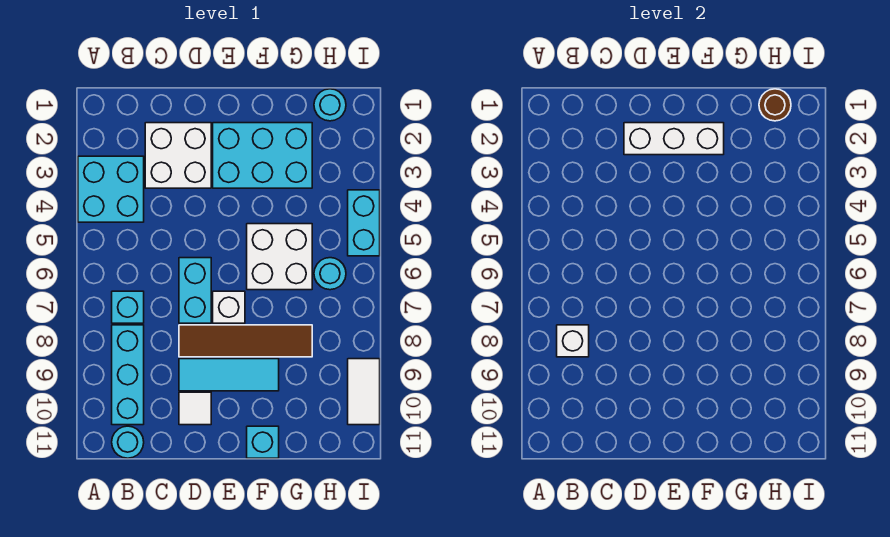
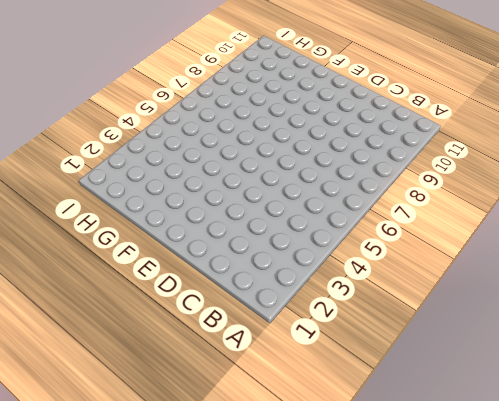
none -> cyan 2x2 brick [78,156,144,222]
none -> cyan 1x1 brick [112,291,144,323]
none -> cyan 1x3 brick [112,325,144,425]

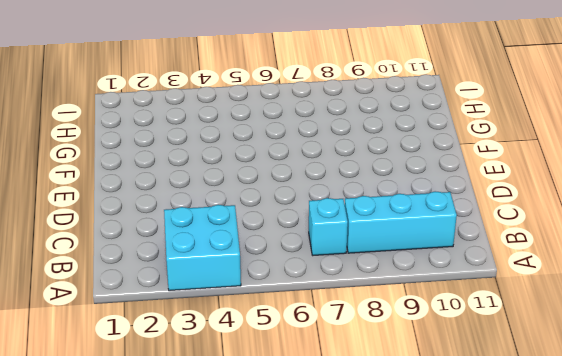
none -> cyan 1x1 round brick [112,426,144,458]
none -> white 2x2 brick [145,123,211,188]
none -> cyan 1x2 brick [179,258,211,323]

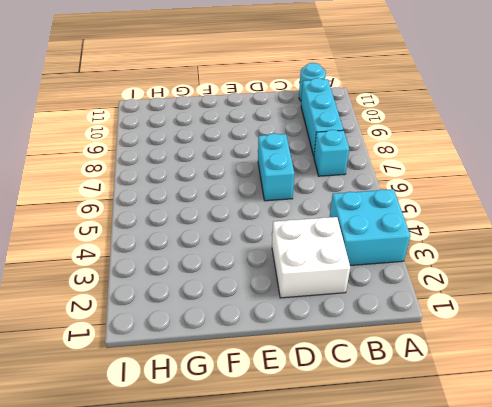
none -> brown 1x4 tile [179,325,312,357]
none -> cyan 1x3 tile [179,359,279,391]
none -> white 1x1 tile [179,392,211,425]

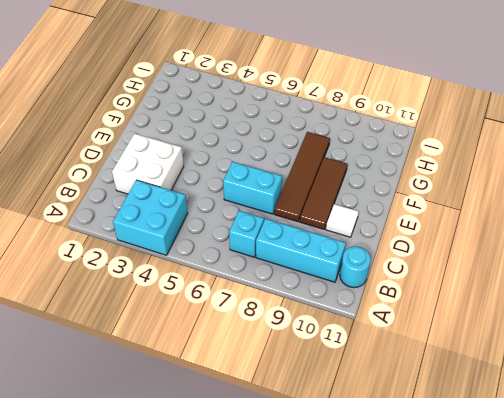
brown 1x3 tile [300,157,347,229] -> cyan 1x3 tile [179,359,279,391]
none -> cyan 2x3 brick [213,123,312,188]
none -> white 1x1 brick [213,291,245,323]
none -> white 2x2 brick [247,224,312,290]

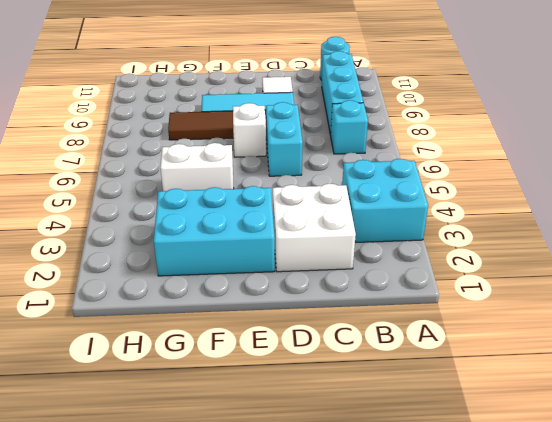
white 1x2 brick [160,143,234,191] -> white 2x2 brick [247,224,312,290]
none -> cyan 1x1 brick [247,426,279,458]
none -> cyan 1x1 round brick [314,89,346,121]
none -> cyan 1x1 round brick [314,258,346,290]

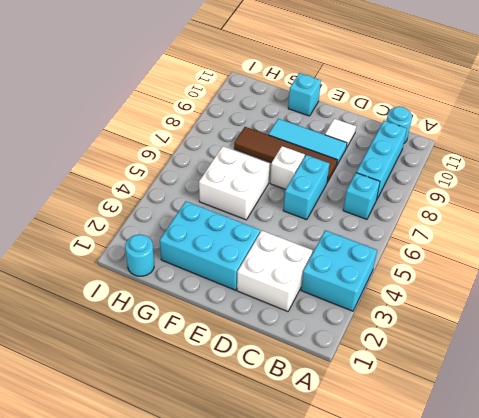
none -> cyan 1x1 round brick [314,258,346,290]
none -> cyan 1x2 brick [348,190,380,256]
none -> white 1x2 tile [348,359,380,425]

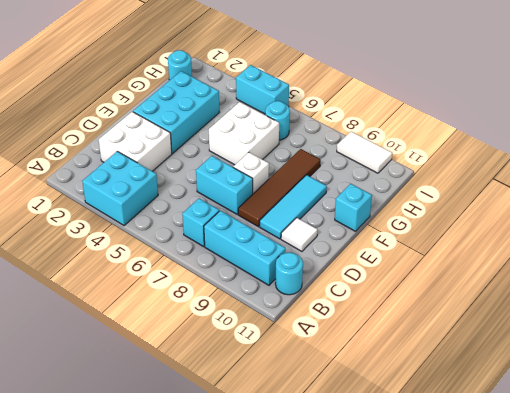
none -> white 1x1 brick [557,325,589,357]
none -> white 1x3 brick [624,123,724,155]
none -> brown 1x1 round brick [759,89,791,121]

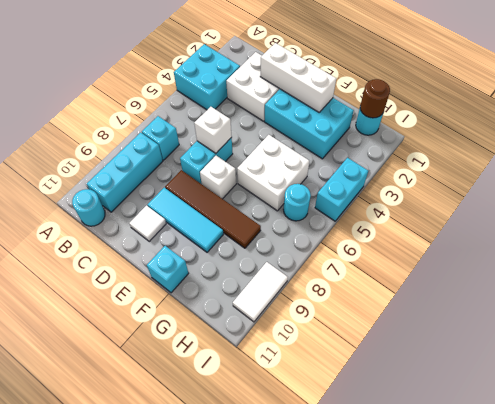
white 1x1 brick [194,107,232,153] -> white 1x1 brick moved to [557,325,589,357]

